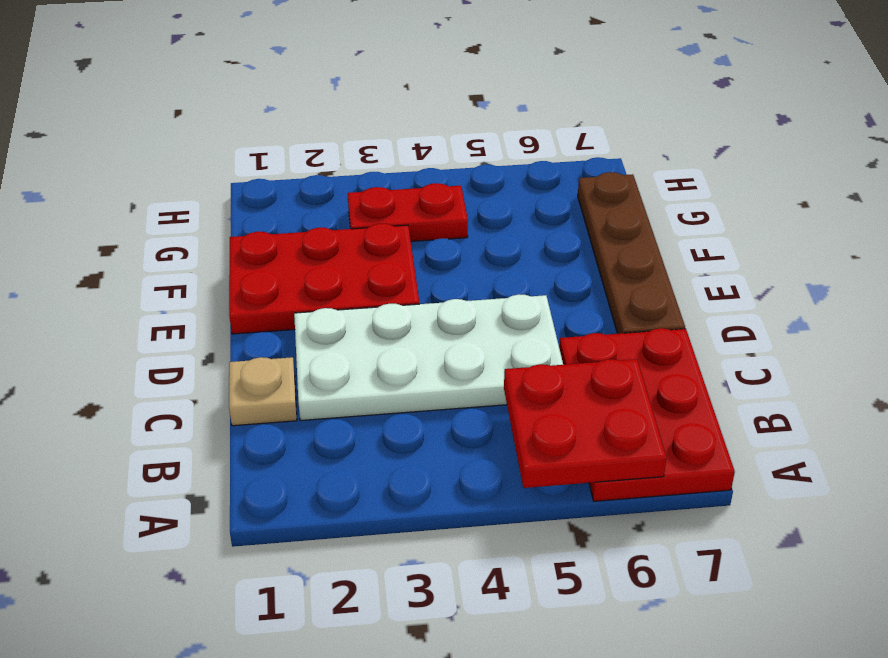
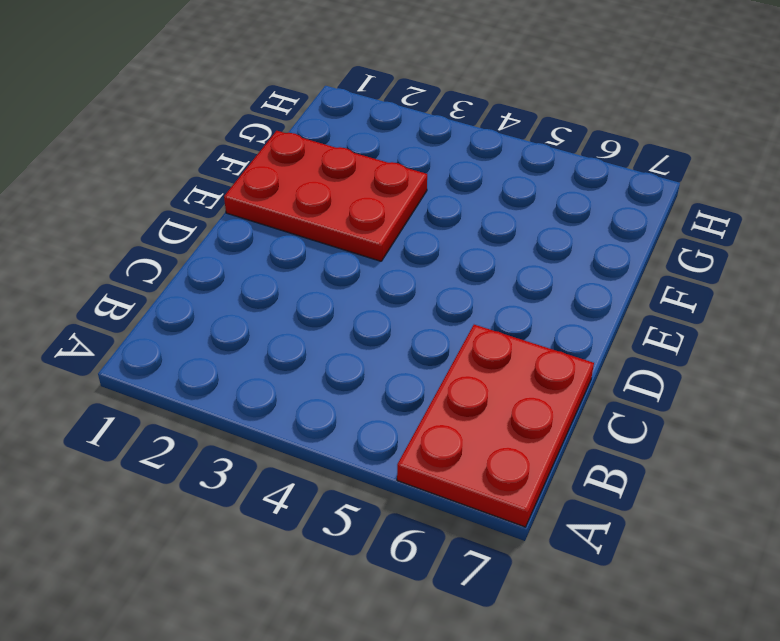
none -> tan 1x1 plate [229,357,297,426]
none -> white 2x4 plate [294,294,563,421]

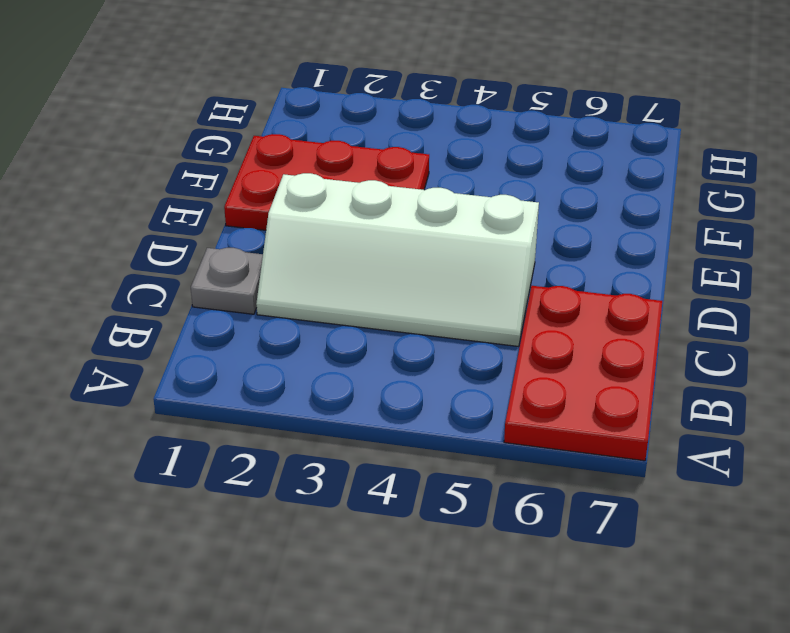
grey 1x1 plate [191,248,263,314] -> tan 1x1 plate [229,357,297,426]
white 2x4 slope [256,173,539,347] -> white 2x4 plate [294,294,563,421]
none -> brown 1x4 plate [578,172,685,334]
none -> red 1x2 plate [348,183,468,241]

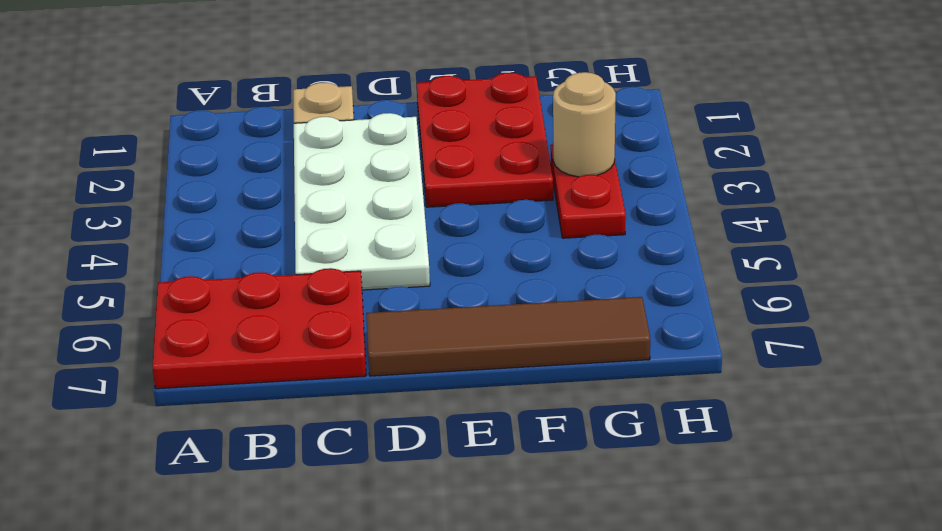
brown 1x4 tile [366,297,650,376] -> brown 1x4 plate [578,172,685,334]
tan 1x1 round brick [553,72,616,177] -> none
none -> red 2x2 plate [504,359,667,488]

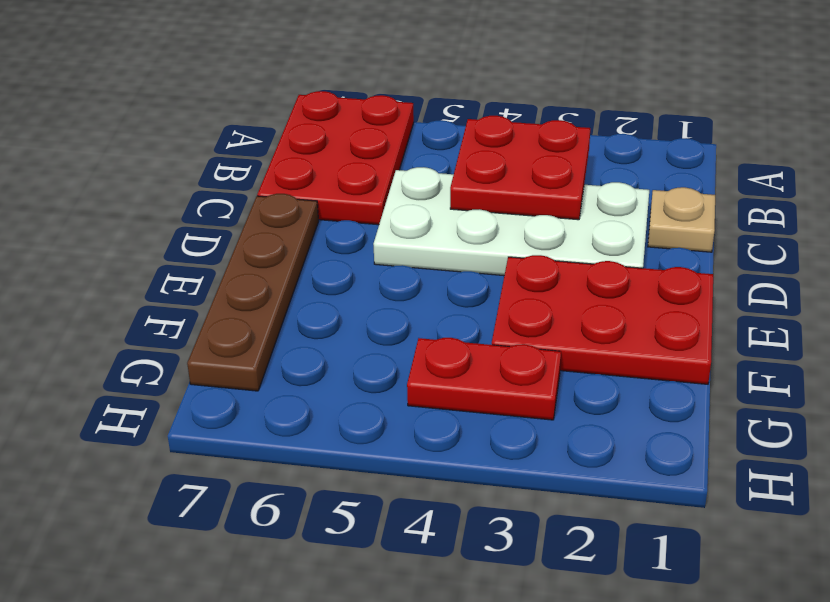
red 2x2 plate [450,116,590,220] -> red 2x2 plate moved to [504,359,667,488]

